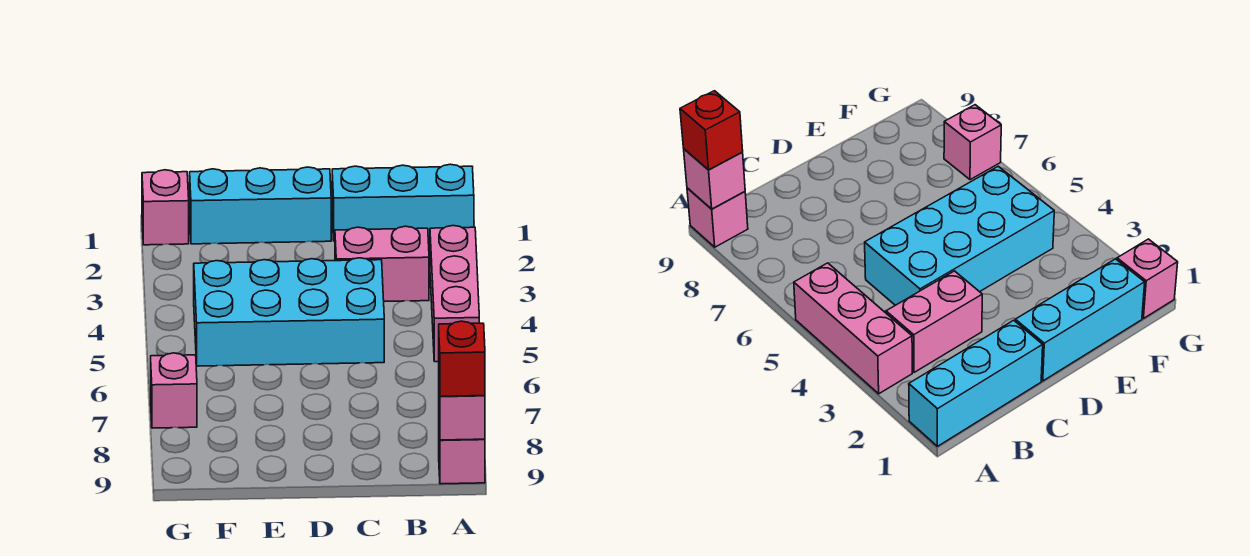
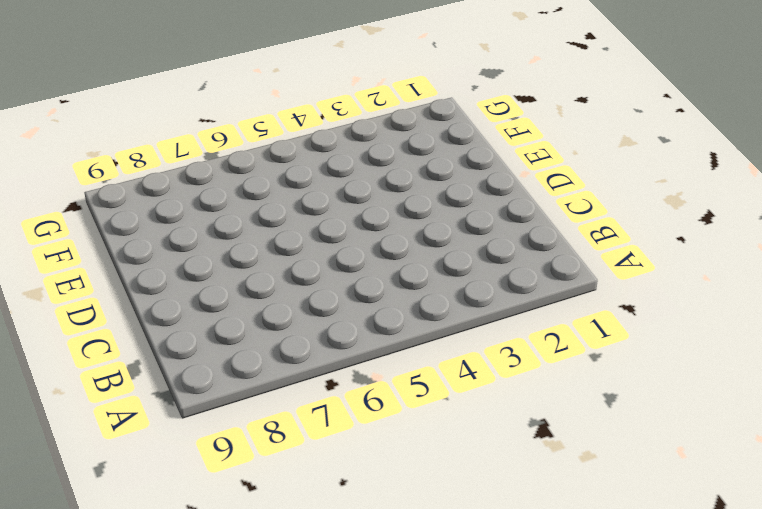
none -> cyan 1x3 brick [332,164,474,241]
none -> pink 1x3 brick [430,226,479,362]

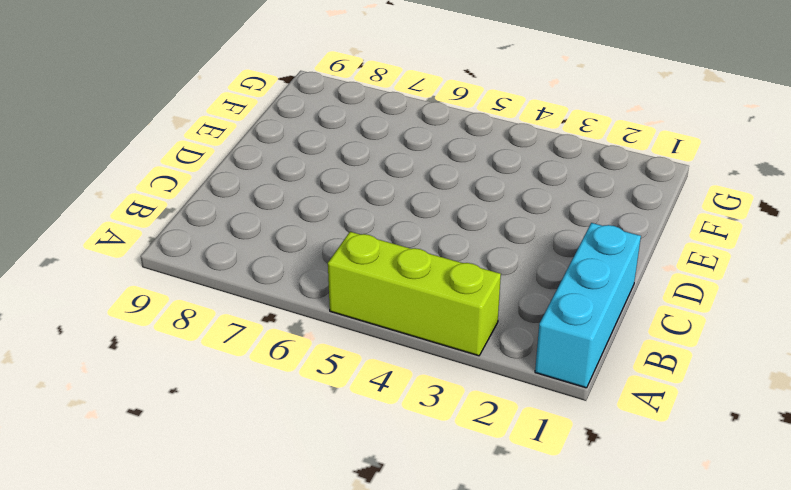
lime 1x3 brick [328,232,501,356] -> pink 1x3 brick [430,226,479,362]
none -> pink 1x1 brick [439,433,485,484]
none -> pink 1x2 brick [335,226,429,302]

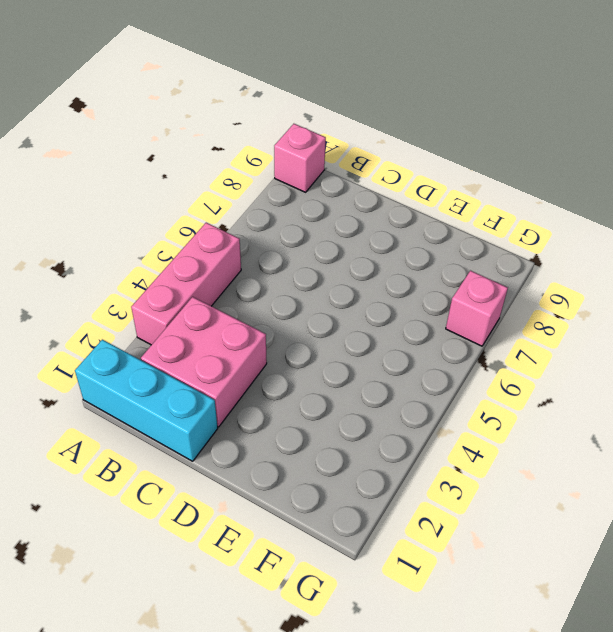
pink 2x2 brick [141,297,267,427] -> pink 1x2 brick [335,226,429,302]
none -> cyan 2x4 brick [194,258,384,366]
none -> cyan 1x3 brick [190,167,331,244]

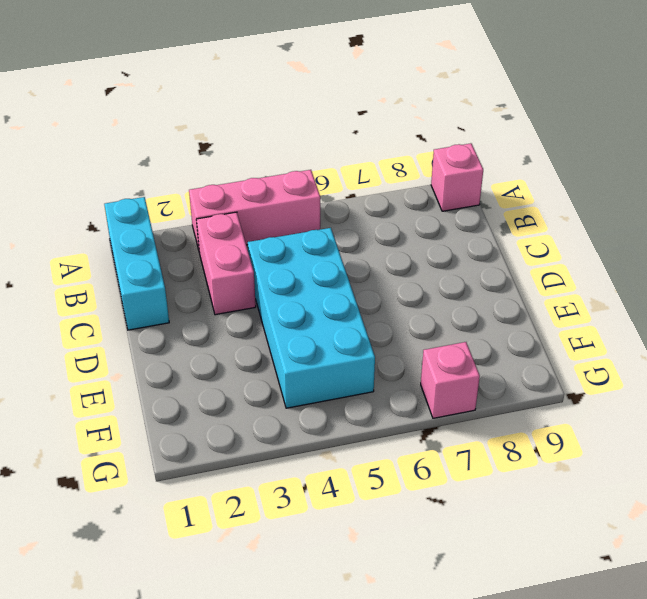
none -> cyan 1x3 brick [190,167,331,244]
none -> pink 1x1 brick [142,170,189,245]

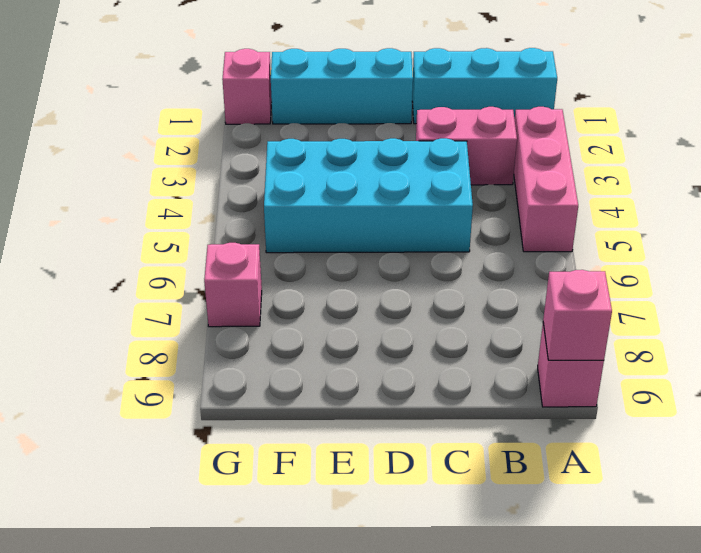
none -> red 1x1 brick [439,321,485,396]

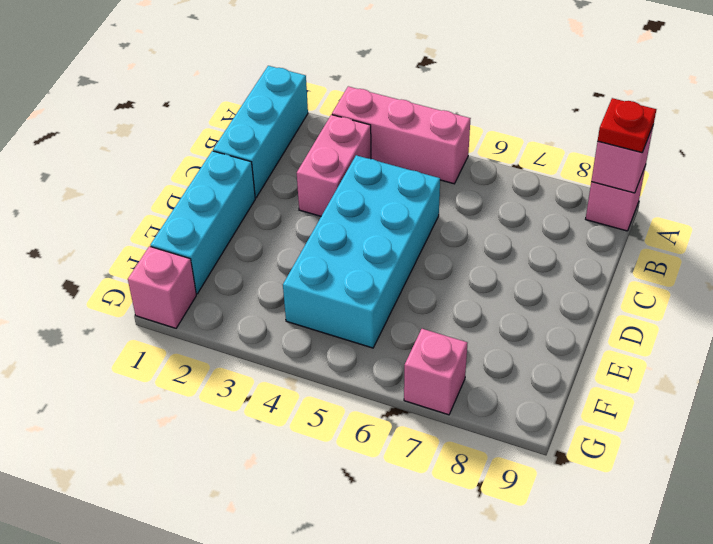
red 1x1 plate [598,98,656,153] -> red 1x1 brick [439,321,485,396]

